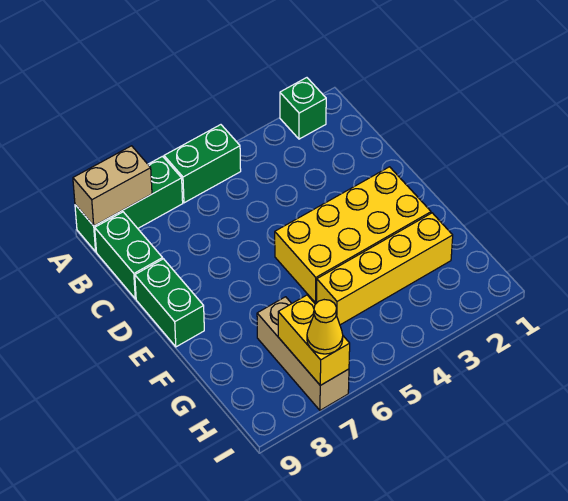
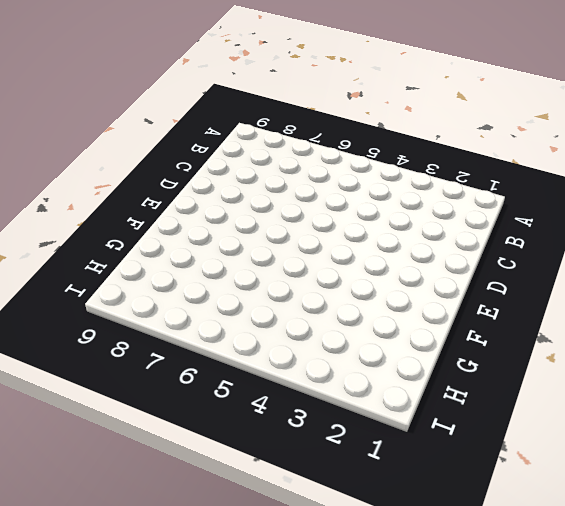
none -> green 1x1 brick [280,78,326,139]
none -> green 1x2 brick [164,125,241,203]

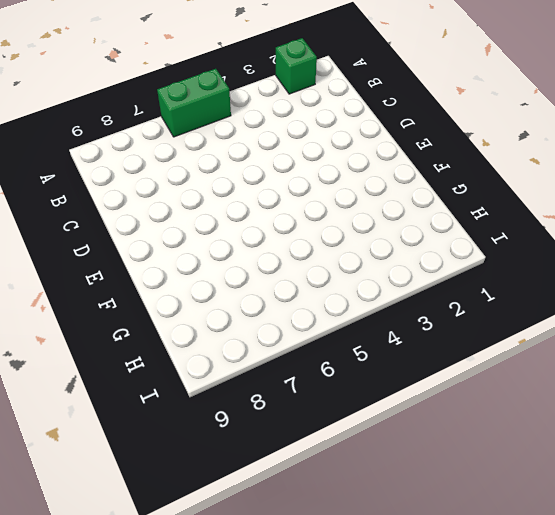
none -> green 1x3 brick [75,156,183,252]
none -> green 1x2 brick [95,212,163,299]

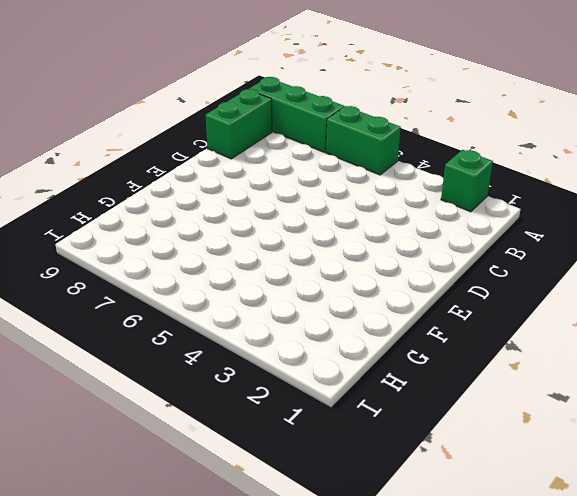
none -> green 1x2 brick [135,259,204,347]
none -> yellow 2x4 brick [275,167,431,303]

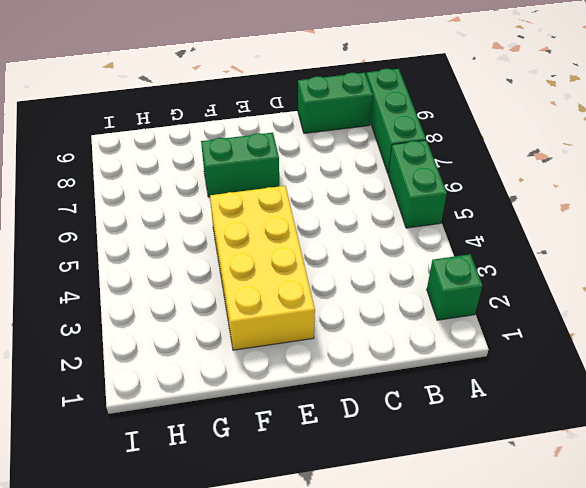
green 1x2 brick [201,133,279,197] -> green 1x2 brick moved to [135,259,204,347]
none -> yellow 1x4 brick [316,213,453,325]
none -> tan 1x3 brick [257,297,349,410]

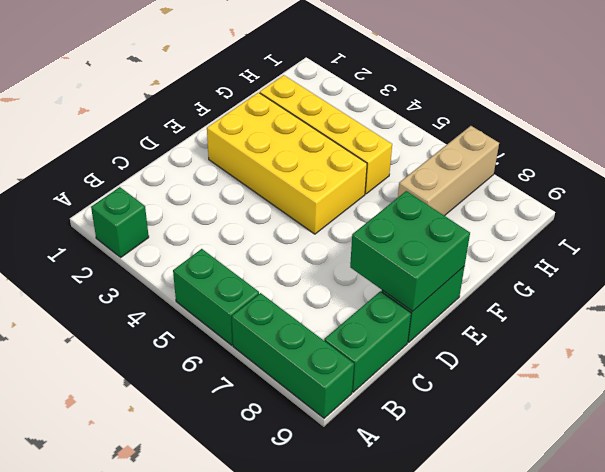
green 2x2 brick [350,191,470,312] -> none
none -> tan 1x2 brick [73,146,152,226]
none -> yellow 1x2 brick [278,295,350,385]

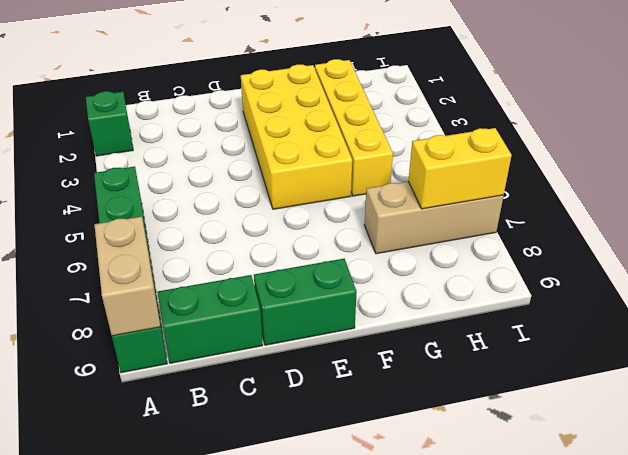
none -> yellow 1x1 cone [307,300,343,354]

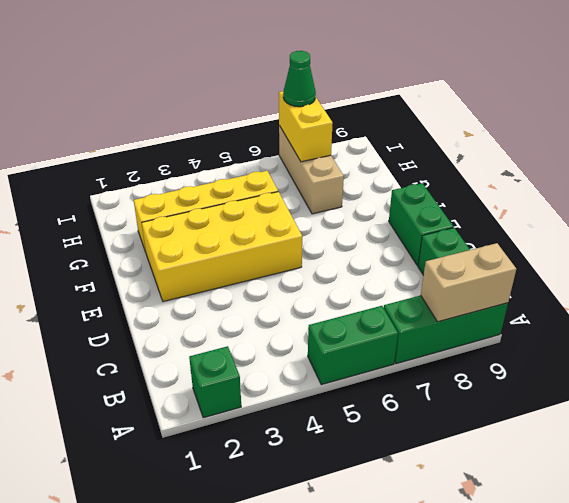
green 1x1 cone [283,51,316,107] -> yellow 1x1 cone [307,300,343,354]

